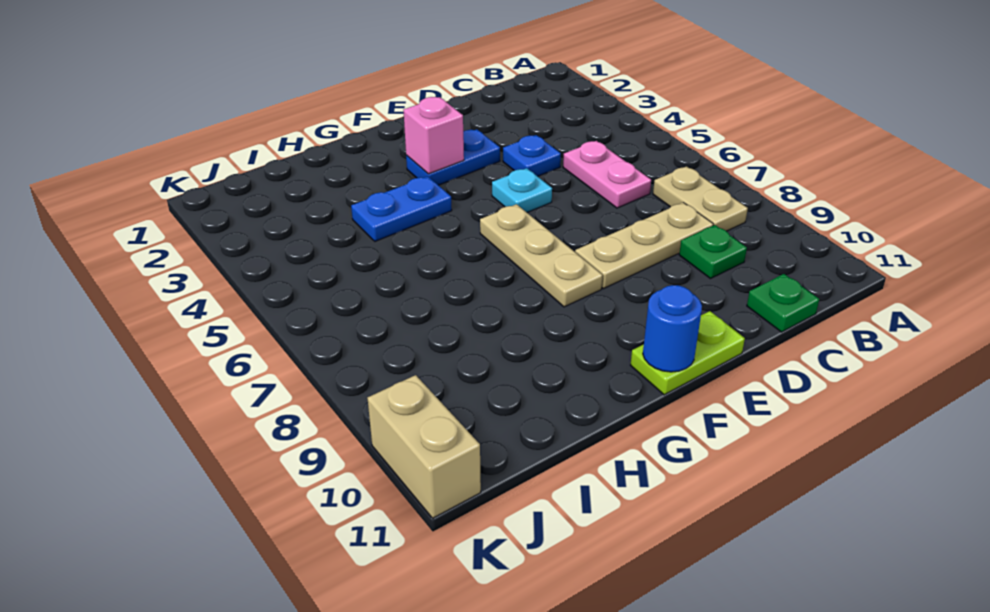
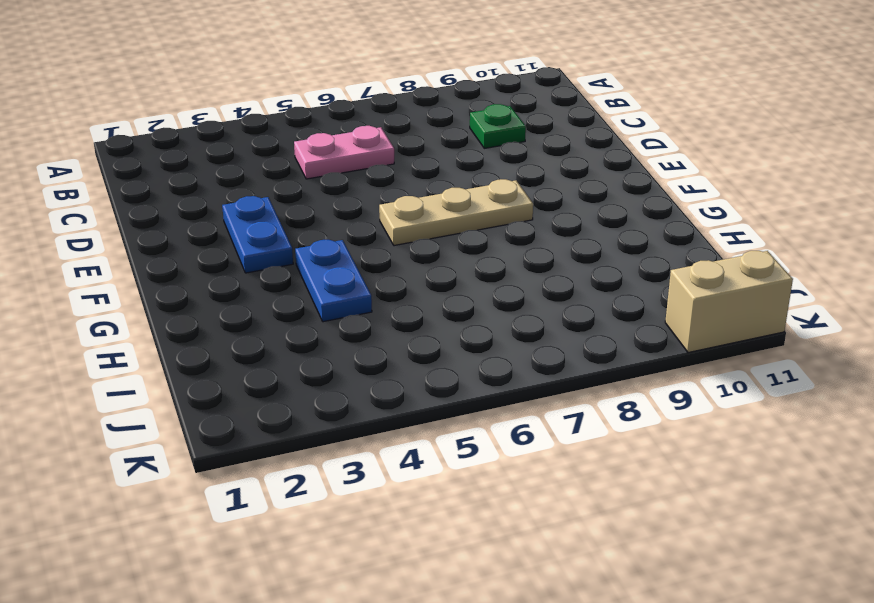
none -> tan 1x2 plate [653,167,748,231]
none -> tan 1x3 plate [575,202,713,289]
none -> green 1x1 plate [747,274,819,332]

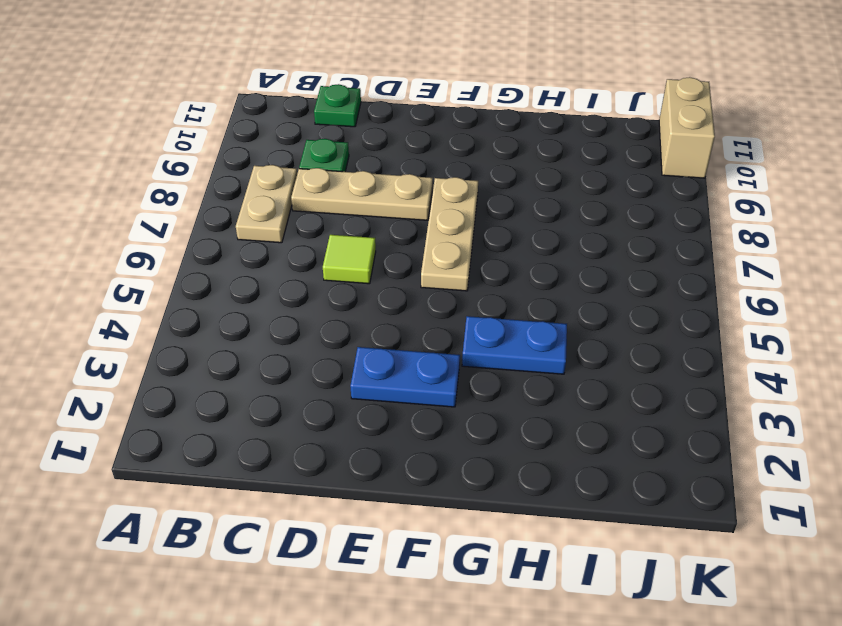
lime 1x1 tile [323,235,376,284] -> none
none -> pink 1x2 plate [563,141,651,208]
none -> blue 1x1 plate [503,135,561,176]
none -> cyan 1x1 plate [492,168,552,212]

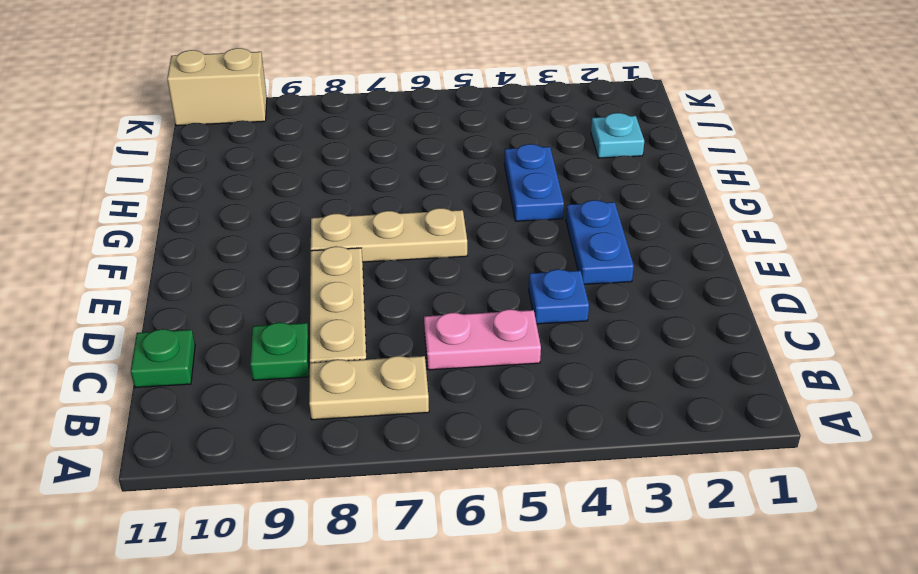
cyan 1x1 plate [591,113,644,158] -> cyan 1x1 plate moved to [492,168,552,212]
none -> lime 1x2 plate [631,311,745,395]
none -> pink 1x1 brick [403,97,464,174]
none -> blue 1x1 round brick [643,285,702,372]

